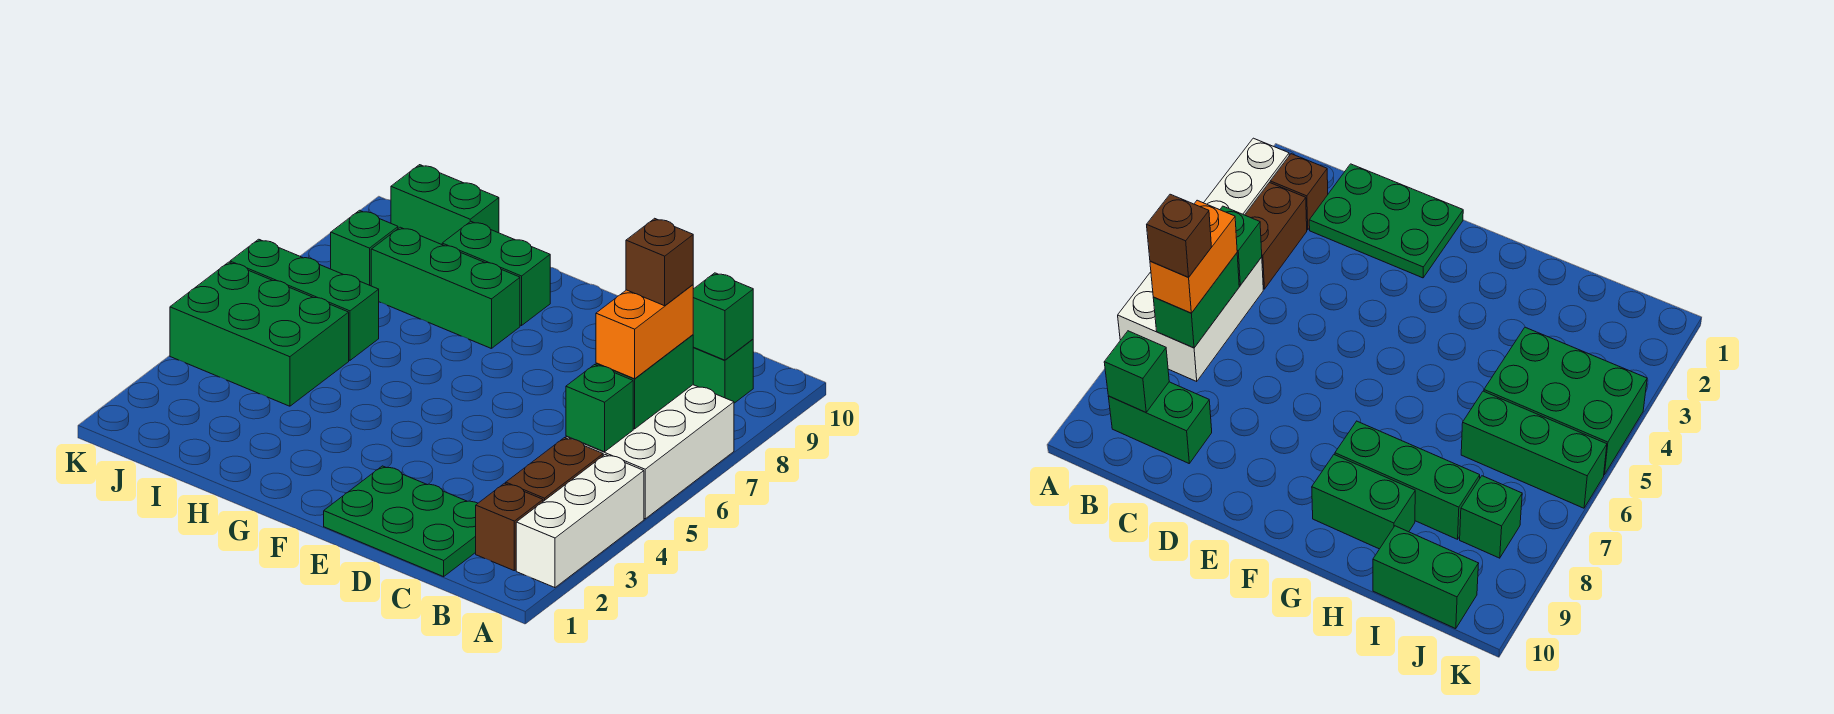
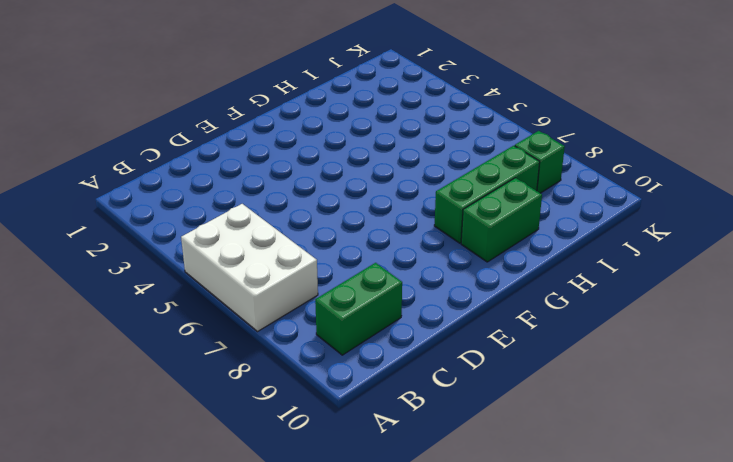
none -> white 1x3 brick [516,455,644,588]
none -> brown 1x1 brick [476,483,543,571]
none -> brown 1x2 brick [506,438,603,501]

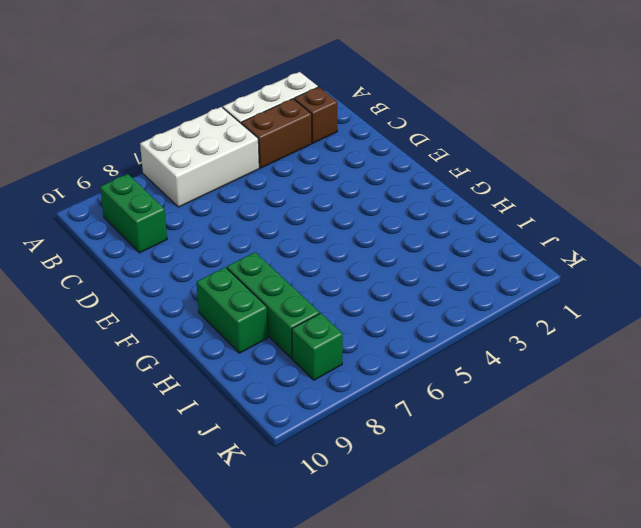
none -> green 2x3 plate [324,466,478,577]
none -> green 2x3 brick [170,262,349,406]
none -> green 1x3 brick [230,239,379,360]

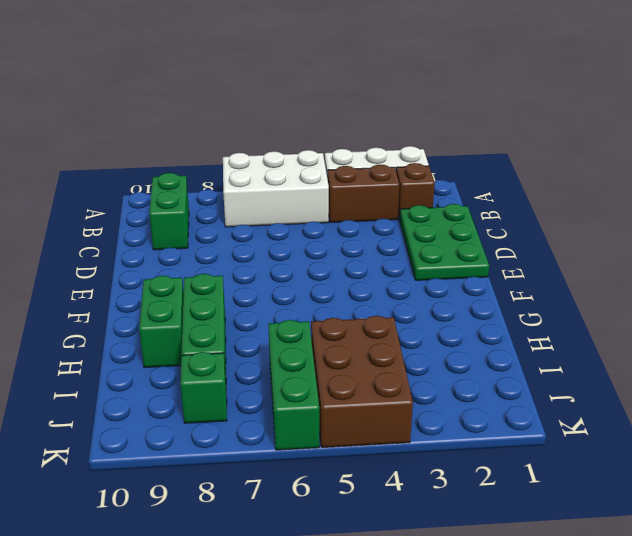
brown 2x3 brick [311,316,413,447] -> green 2x3 brick [170,262,349,406]
none -> green 1x2 brick [391,165,499,245]
none -> green 1x1 brick [566,365,633,452]
none -> green 1x2 brick [596,335,693,429]

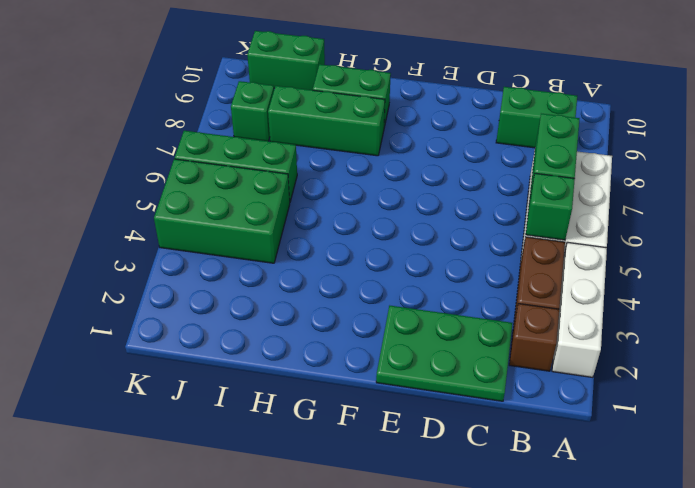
none -> green 1x1 brick [693,273,753,360]
none -> orange 1x2 brick [596,285,693,379]
none -> brown 1x1 brick [626,218,693,306]

